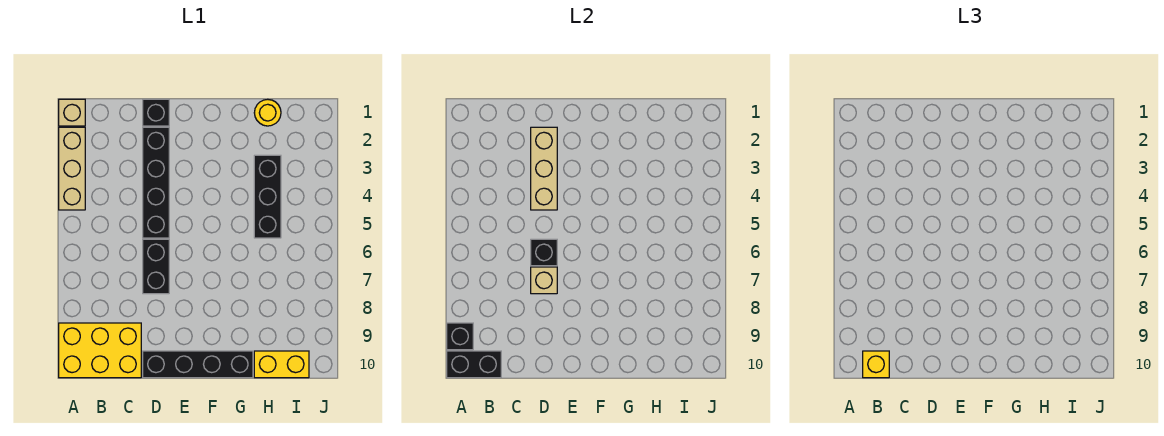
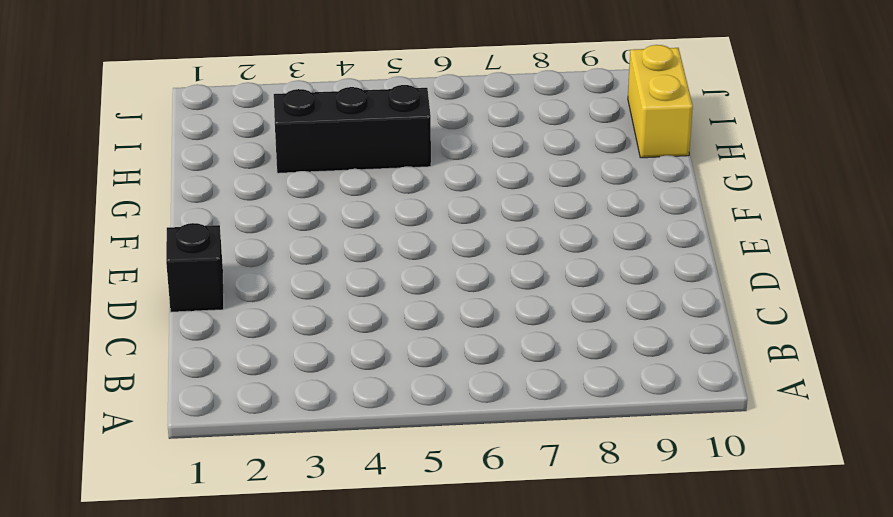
none -> tan 1x1 brick [59,99,85,126]
none -> tan 1x3 brick [59,127,85,210]
none -> yellow 2x3 brick [59,323,141,378]

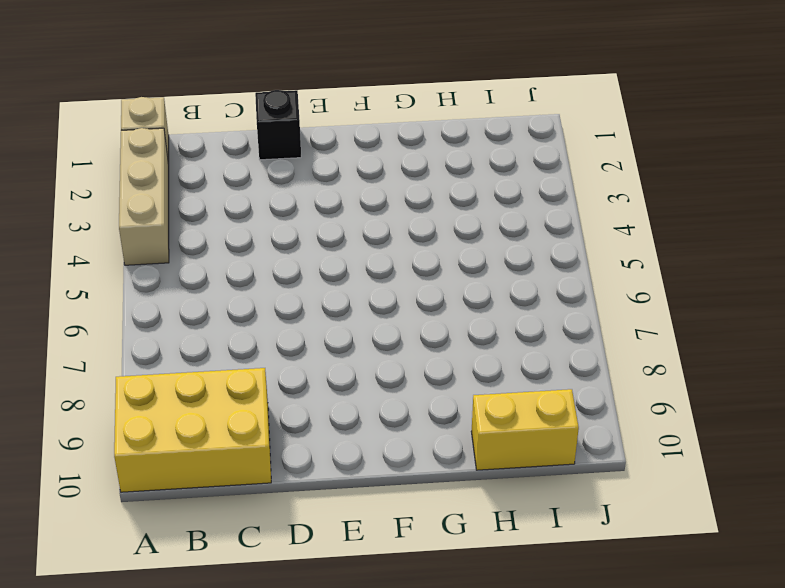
none -> black 1x4 brick [143,127,169,238]
none -> black 1x2 brick [143,239,169,294]
none -> black 1x4 brick [143,351,253,378]

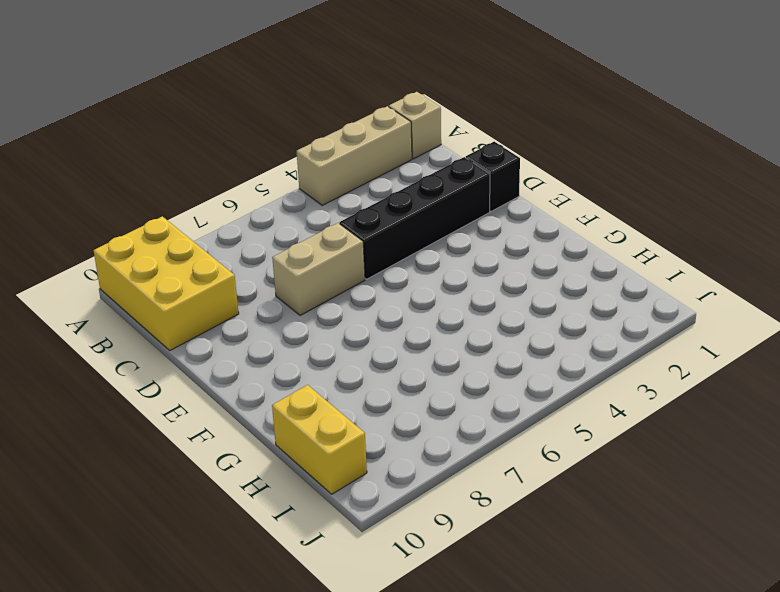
tan 1x2 brick [272,223,365,315] -> black 1x2 brick [143,239,169,294]
none -> black 1x4 brick [143,351,253,378]
none -> yellow 1x1 round brick [254,99,281,126]
none -> black 1x3 brick [254,155,281,238]

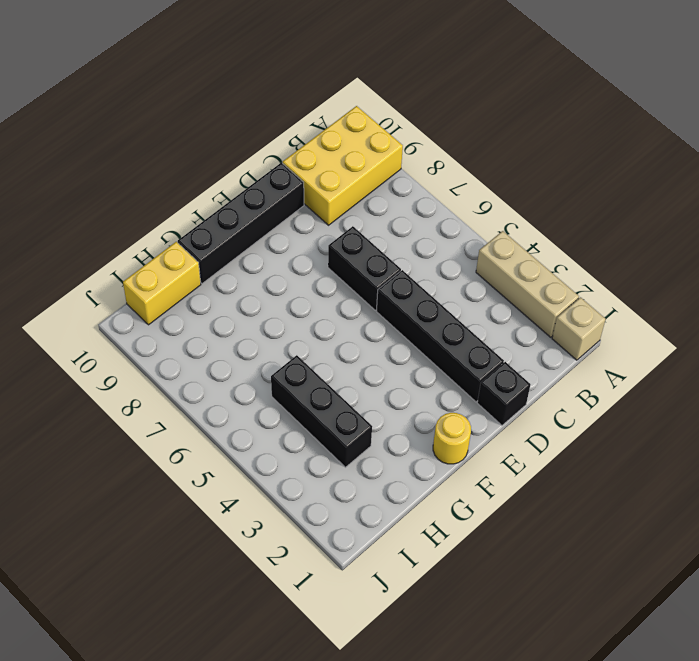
yellow 1x1 round brick [433,413,471,464] -> yellow 1x1 round brick moved to [254,99,281,126]
none -> black 1x1 brick [447,323,473,350]
none -> black 1x2 brick [447,351,501,378]
none -> tan 1x3 brick [531,127,557,210]

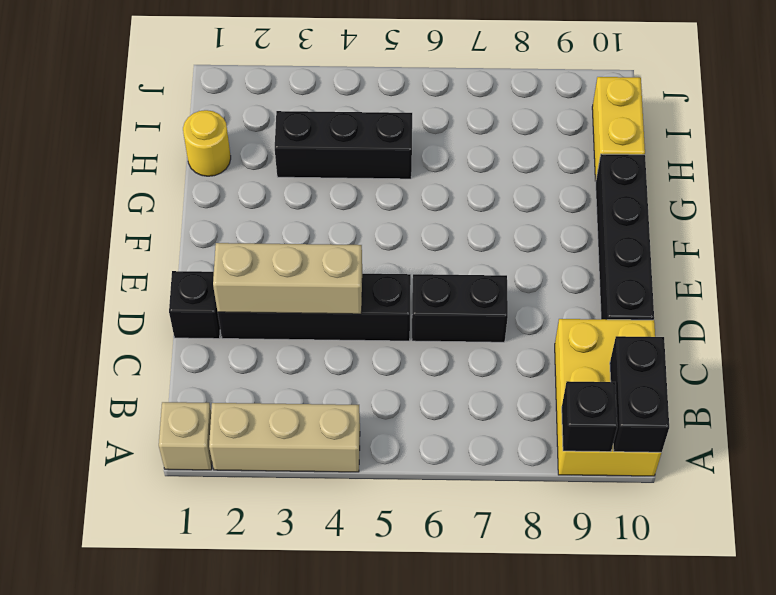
none -> black 1x1 brick [531,239,557,266]
none -> tan 1x1 brick [531,267,557,294]
none -> yellow 1x1 brick [863,351,889,378]

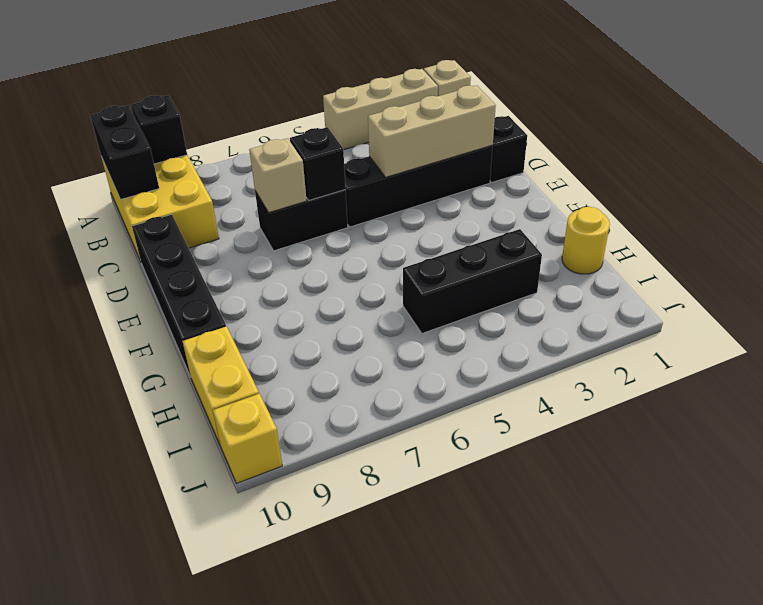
yellow 1x1 brick [213,394,282,483] -> yellow 1x1 brick moved to [863,351,889,378]

